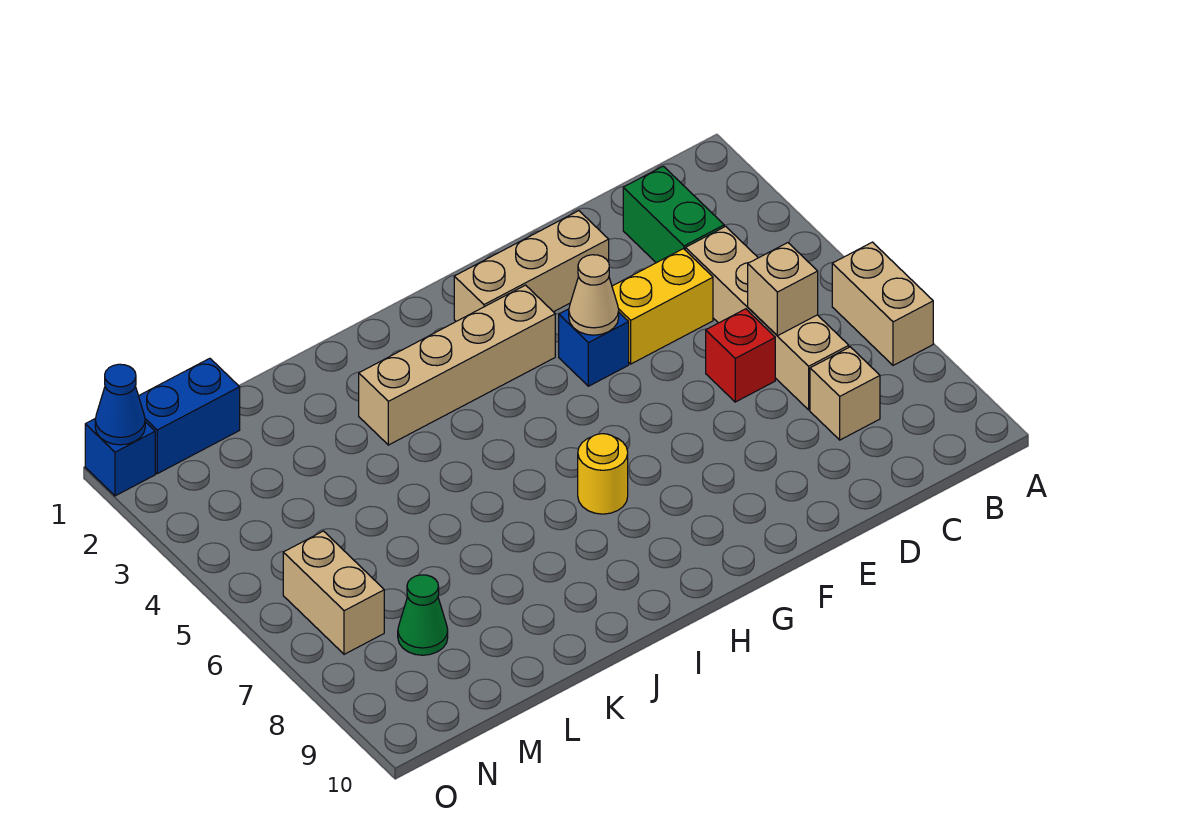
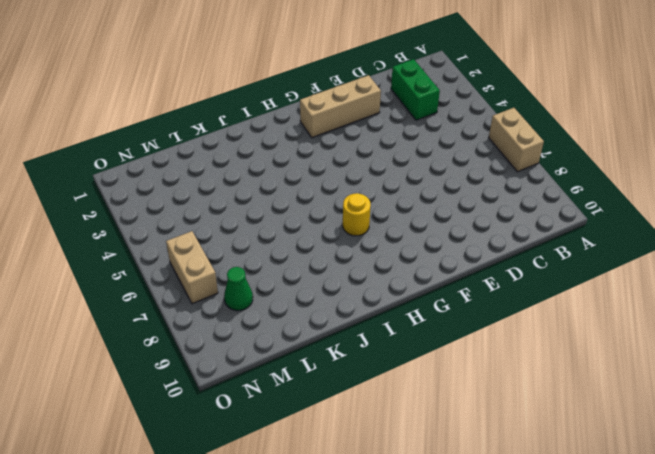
none -> tan 1x4 brick [685,226,849,410]
none -> tan 1x1 brick [810,347,880,440]
none -> yellow 1x2 brick [612,249,713,364]

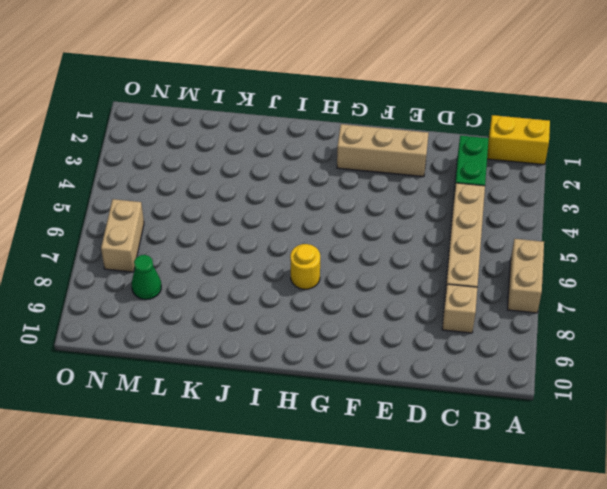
yellow 1x2 brick [487,115,550,165] -> yellow 1x2 brick moved to [612,249,713,364]
none -> red 1x1 brick [706,309,775,402]
none -> blue 1x1 brick [559,309,629,386]
none -> tan 1x4 brick [359,285,555,445]

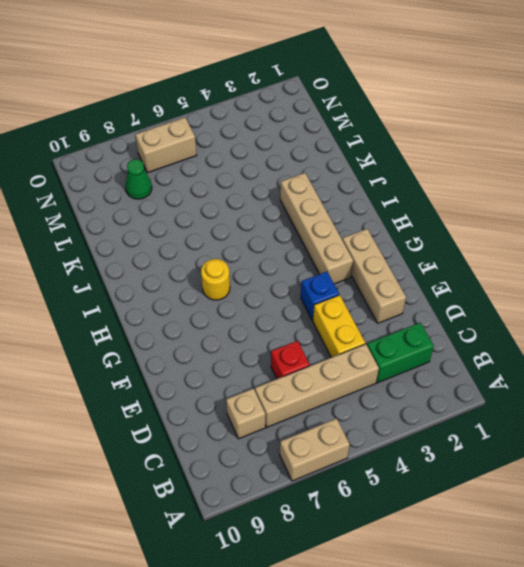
none -> blue 1x2 brick [139,358,240,474]
none -> blue 1x1 brick [85,419,155,496]
none -> tan 1x1 brick [748,243,818,336]

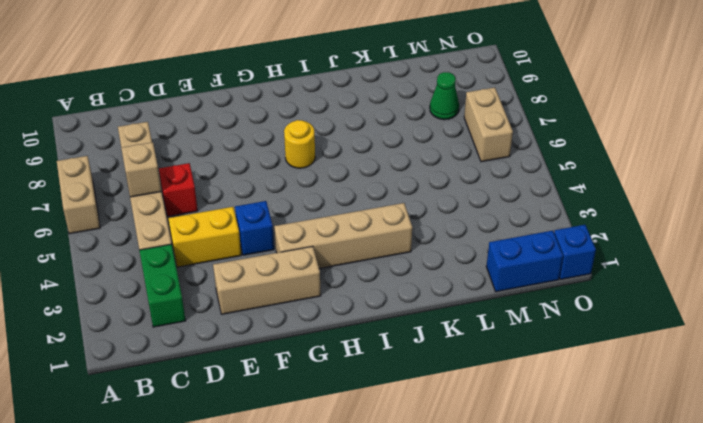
none -> tan 1x1 cone [569,255,619,335]
none -> blue 1x1 cone [95,364,145,445]

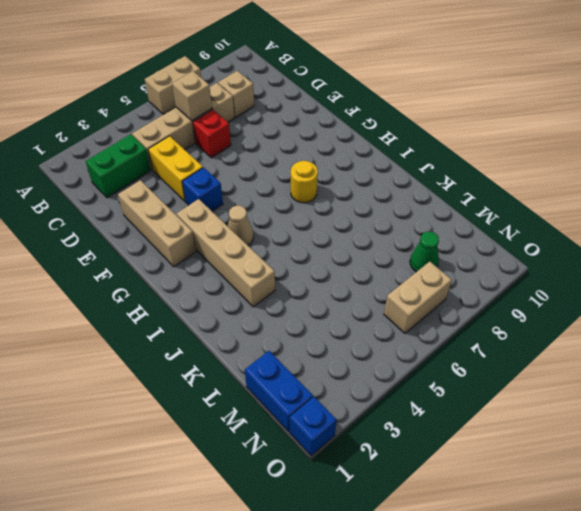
tan 1x1 cone [228,206,254,246] -> tan 1x1 cone moved to [569,255,619,335]
none -> blue 1x1 cone [95,364,145,445]

